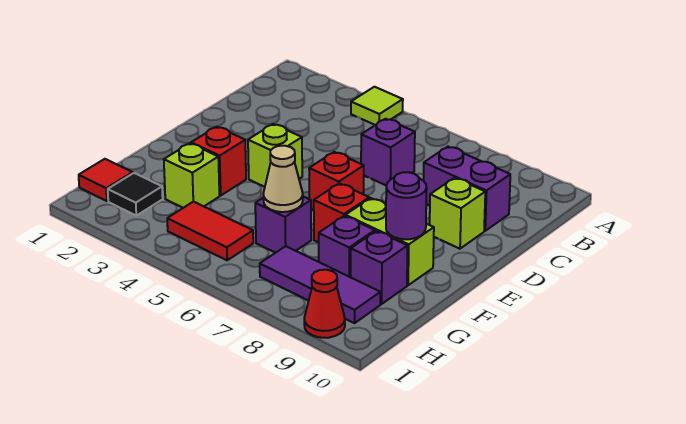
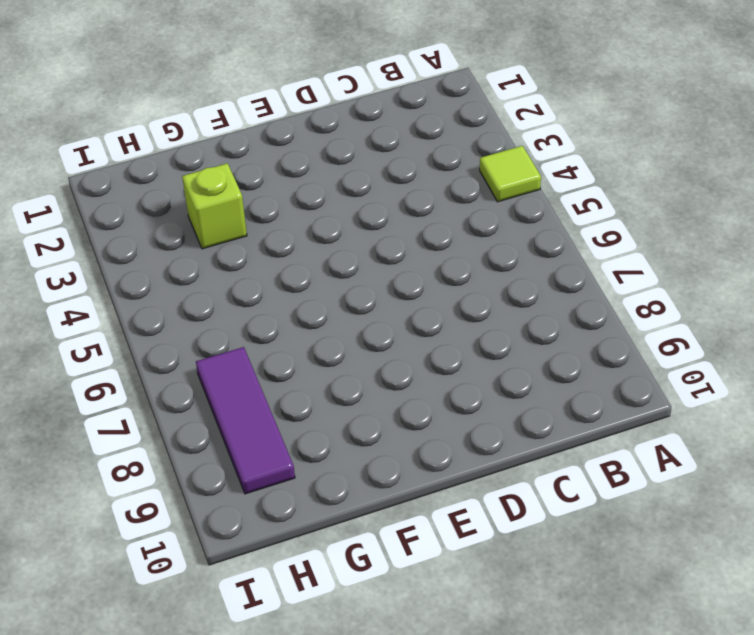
none -> purple 1x1 brick [361,119,415,185]
none -> purple 1x2 brick [424,147,510,231]
none -> lime 1x1 brick [430,178,485,249]

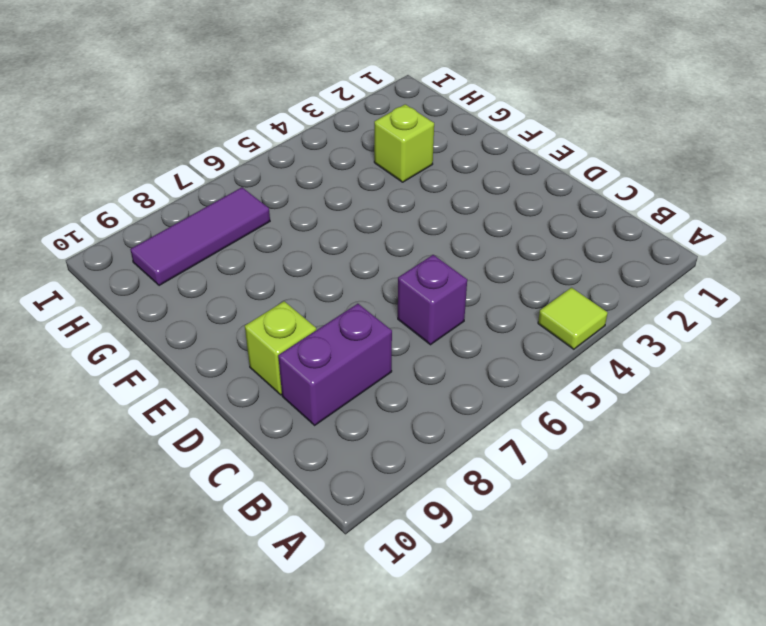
none -> lime 1x1 brick [248,124,302,187]
none -> red 1x1 brick [309,152,364,210]
none -> red 1x1 brick [191,127,246,195]

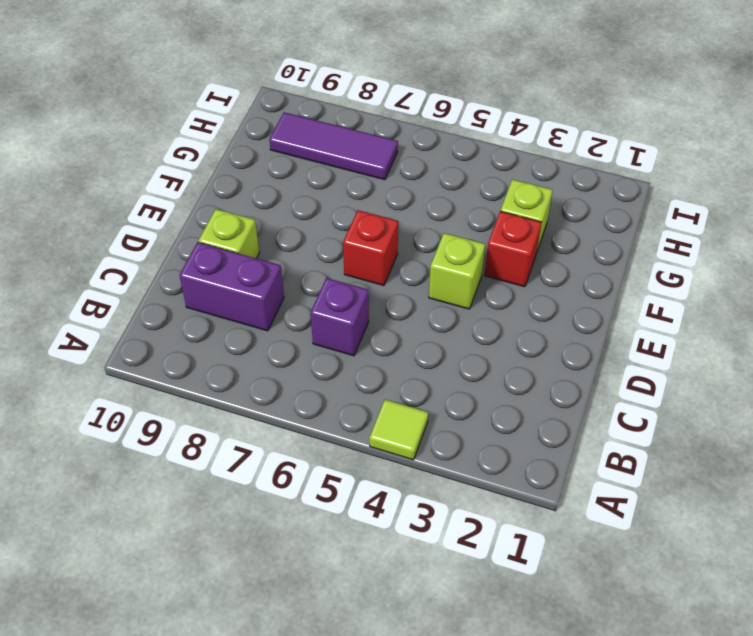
none -> red 1x1 brick [314,183,369,243]
none -> lime 1x2 brick [346,198,434,285]
none -> purple 1x1 brick [255,197,311,253]

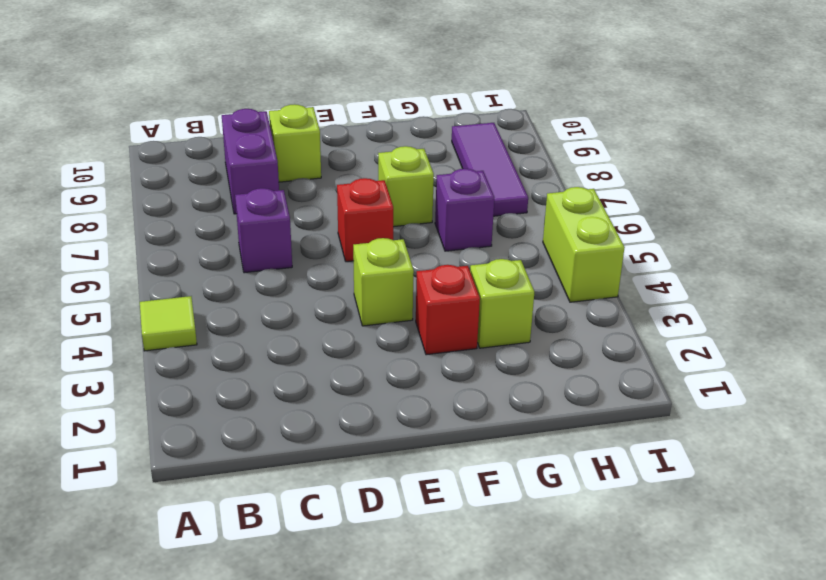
lime 1x1 brick [378,146,434,227] -> red 1x1 brick [314,183,369,243]
lime 1x2 brick [543,187,625,302] -> lime 1x2 brick moved to [346,198,434,285]
none -> purple 1x1 brick [319,216,375,277]
none -> purple 1x1 brick [351,231,408,304]
none -> red 1x1 tile [79,159,133,201]

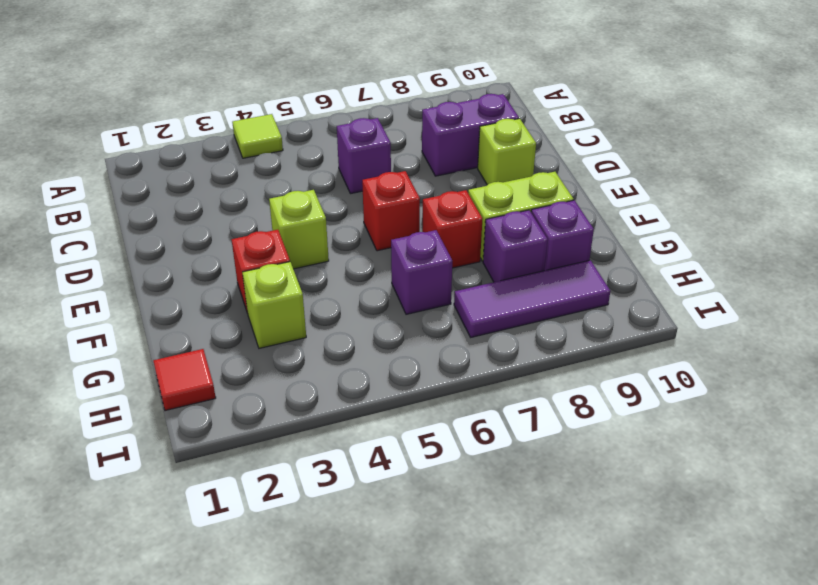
none -> black 1x1 tile [108,173,163,216]
none -> red 1x2 tile [167,202,253,260]
none -> red 1x1 cone [304,270,345,338]

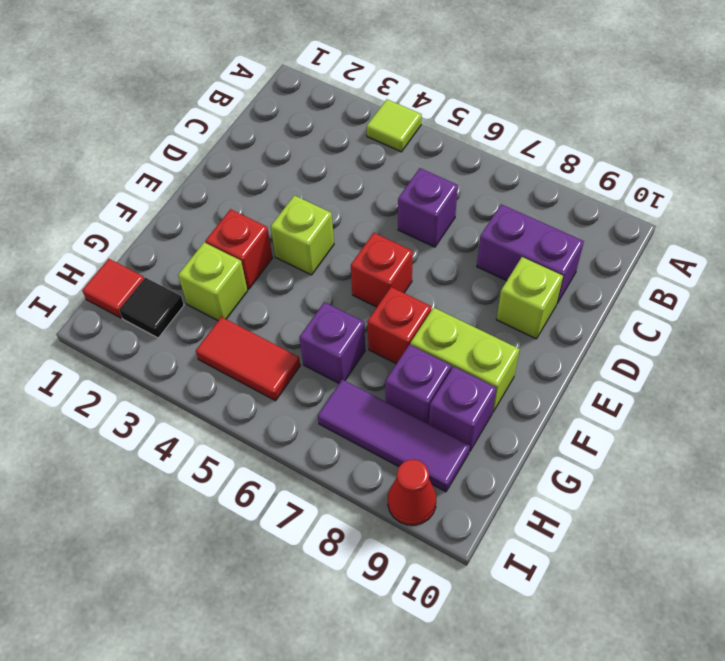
none -> purple 1x1 round brick [386,172,427,239]
none -> tan 1x1 cone [263,146,303,212]

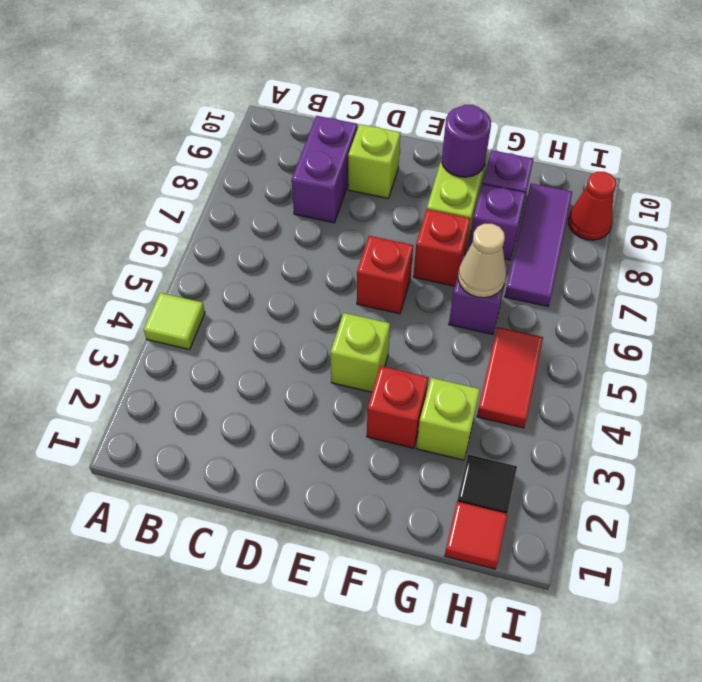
none -> purple 1x1 brick [361,119,415,185]

